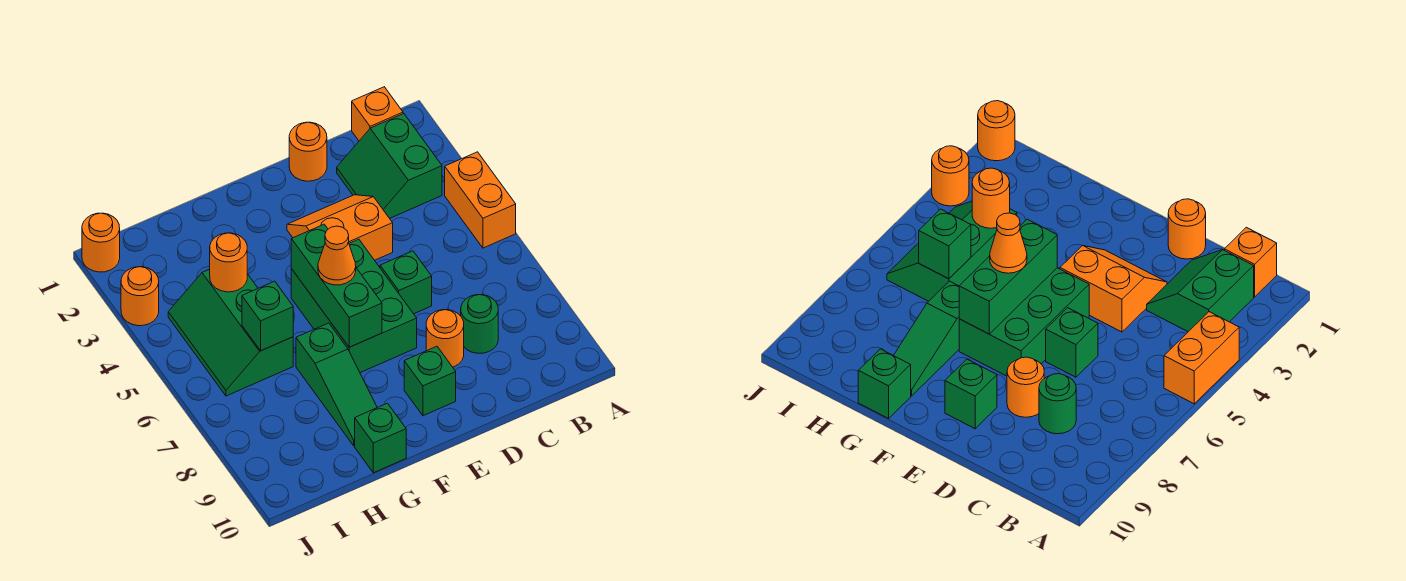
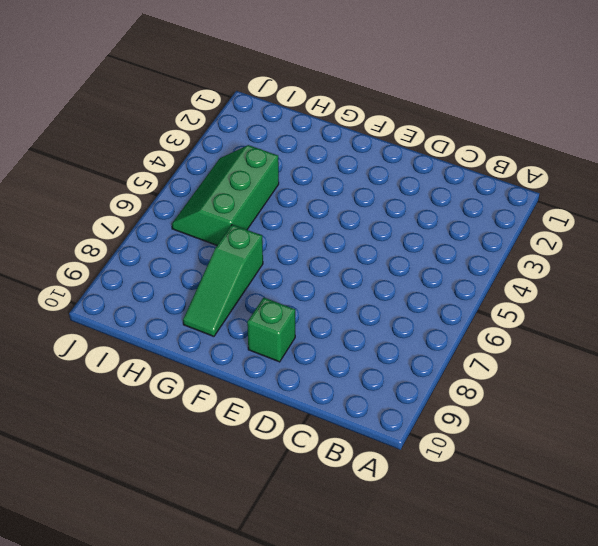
none -> orange 1x2 brick [445,152,516,248]
none -> orange 1x1 brick [352,87,403,141]
none -> green 2x2 slope [337,114,442,218]

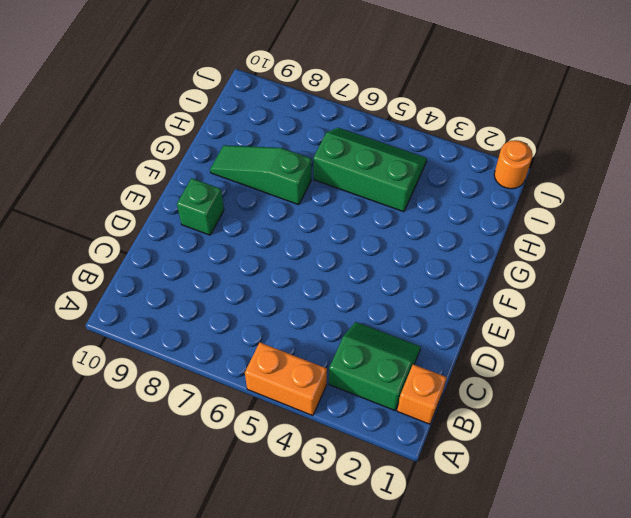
none -> green 1x1 round brick [461,295,498,353]
none -> orange 1x1 round brick [289,122,327,181]
none -> orange 2x2 slope [287,195,393,260]

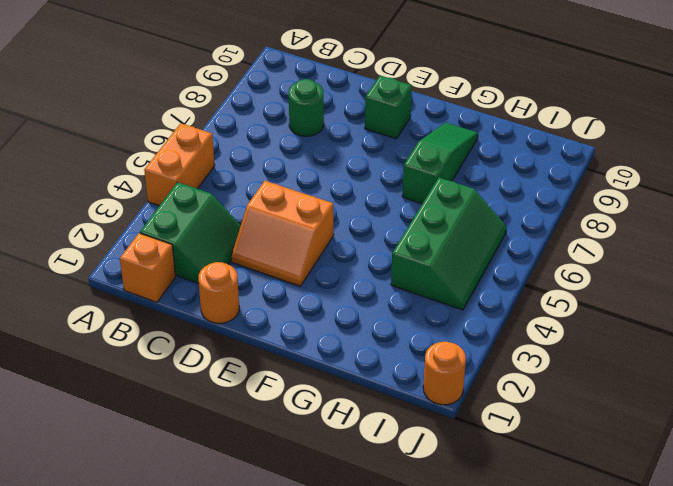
none -> green 1x1 brick [380,251,432,314]
none -> orange 1x1 round brick [426,310,464,367]
none -> green 2x3 brick [291,239,417,373]

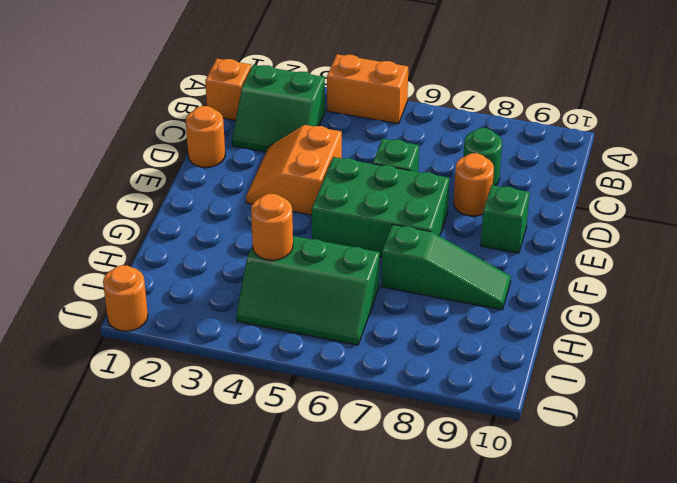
none -> green 1x1 brick [355,403,406,473]
none -> orange 1x1 round brick [121,267,159,326]
none -> green 1x3 brick [291,224,382,347]

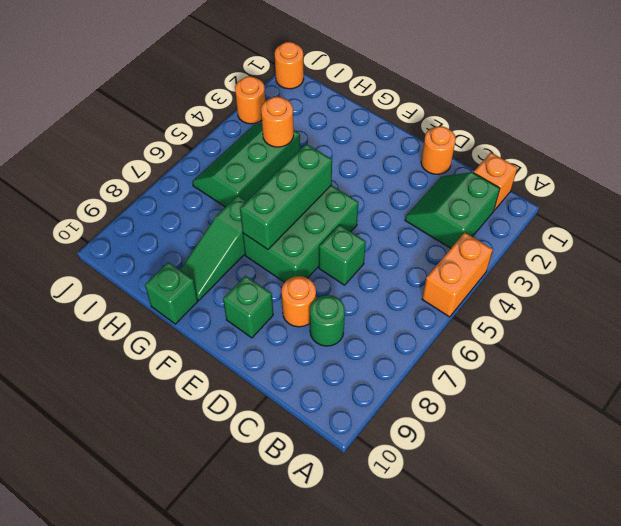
none -> orange 2x2 slope [287,195,393,260]
none -> green 1x1 brick [242,281,293,351]
none -> orange 1x1 cone [318,226,356,285]

